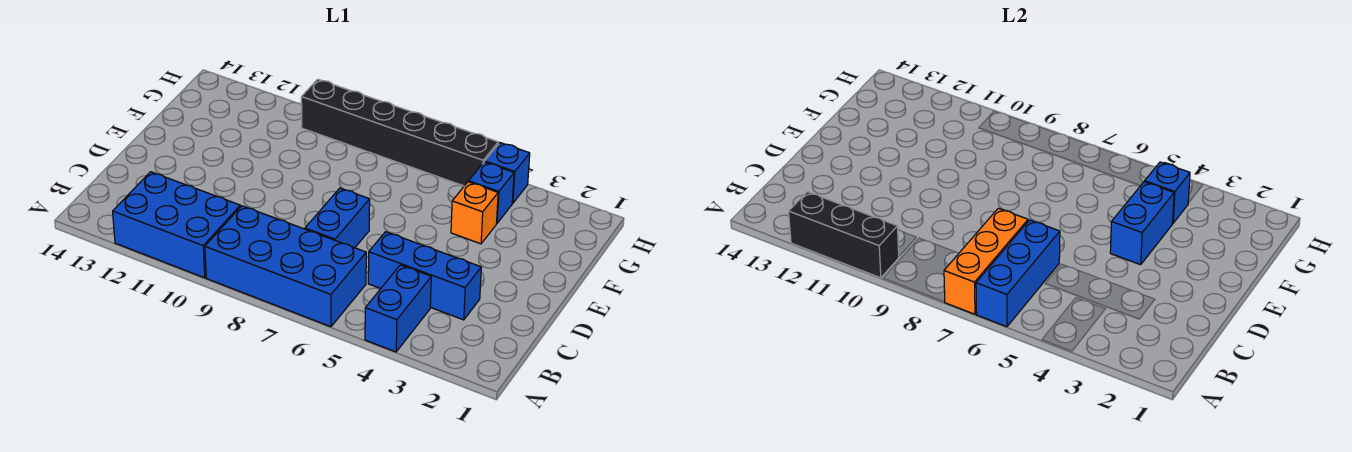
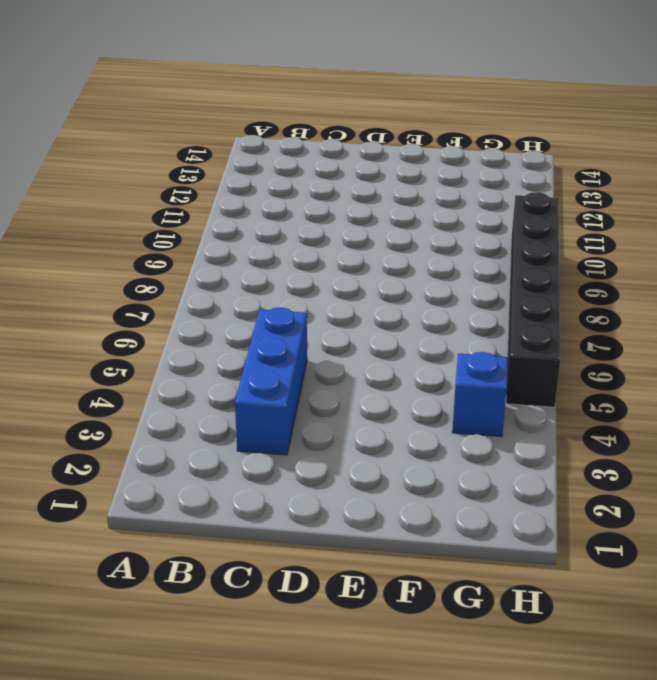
none -> blue 1x2 brick [365,265,431,352]
none -> blue 2x4 brick [205,206,366,327]
none -> blue 2x3 brick [113,172,240,278]

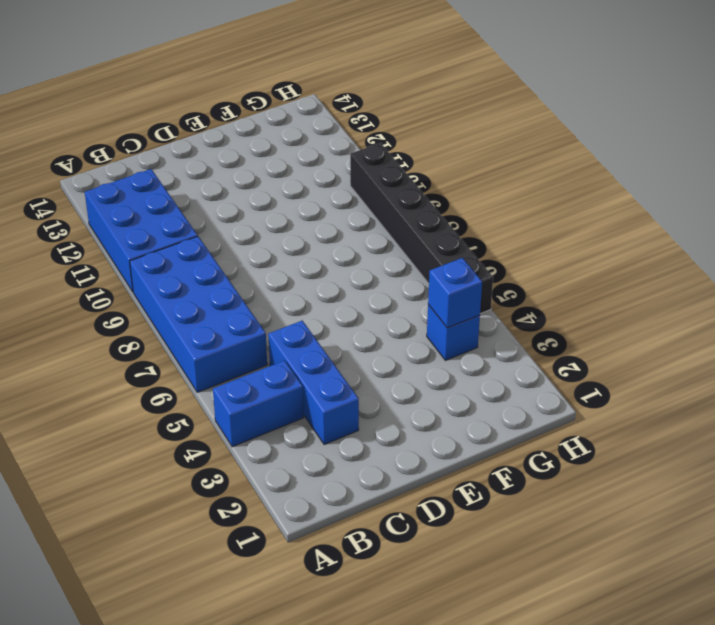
none -> blue 1x2 brick [305,188,370,248]
none -> orange 1x1 brick [451,182,498,244]
none -> blue 1x1 brick [485,143,530,203]

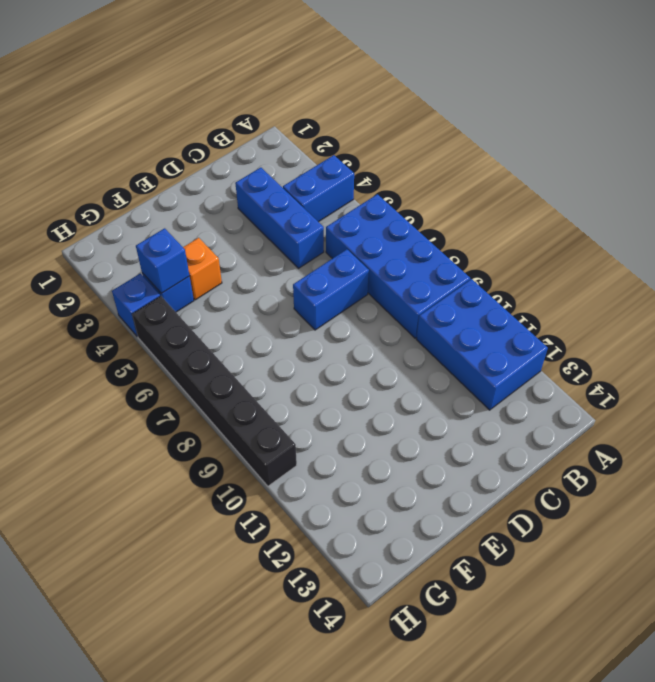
none -> blue 1x3 brick [976,220,1060,327]
none -> orange 1x3 brick [944,208,1028,314]
none -> black 1x3 brick [789,192,899,278]

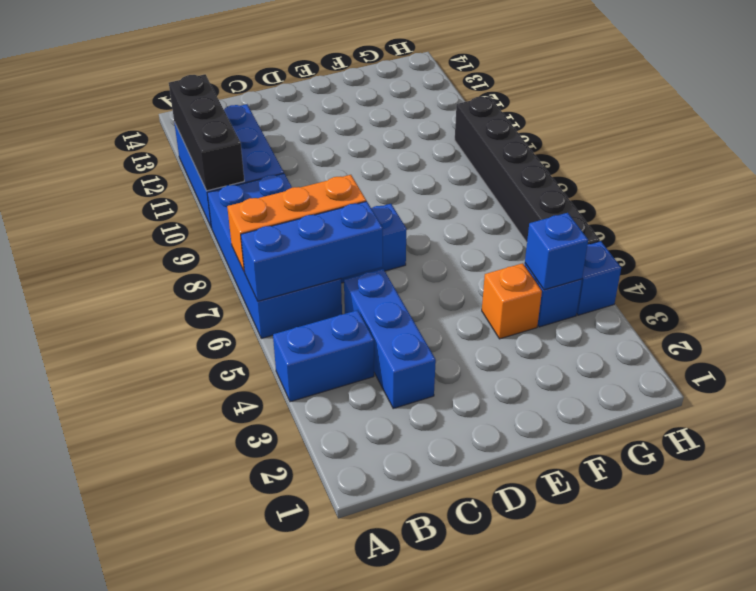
none -> blue 1x2 brick [1110,182,1174,265]

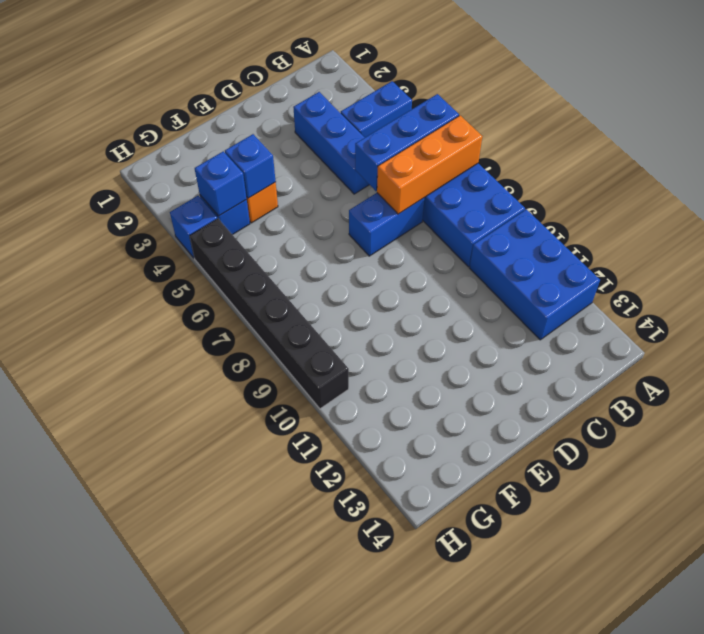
blue 1x1 brick [225,134,276,198] -> blue 1x2 brick [1110,182,1174,265]
none -> black 1x3 brick [789,192,899,278]

